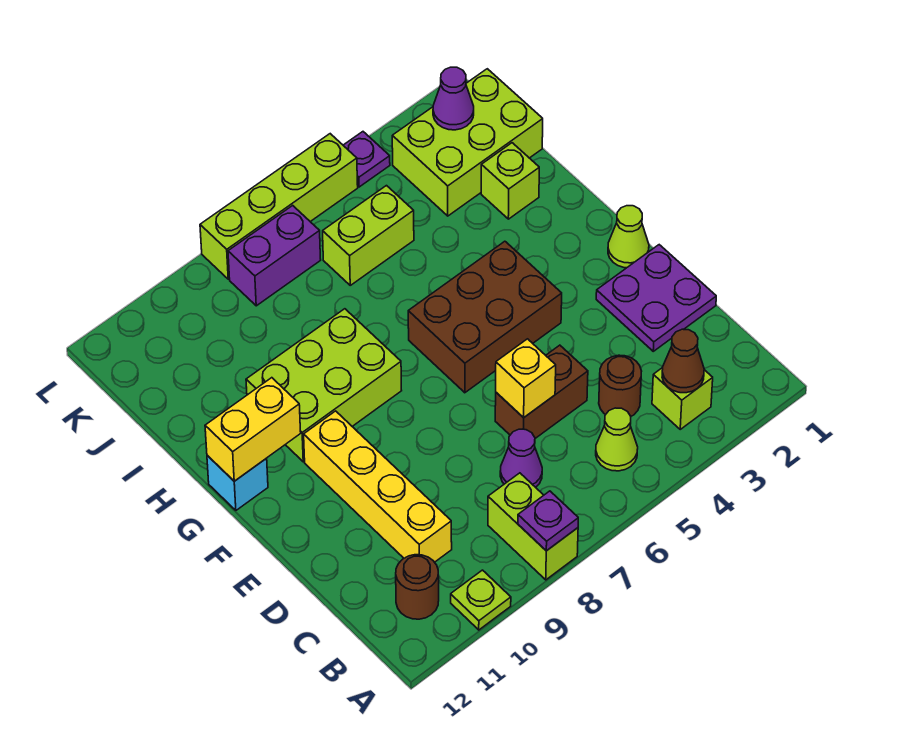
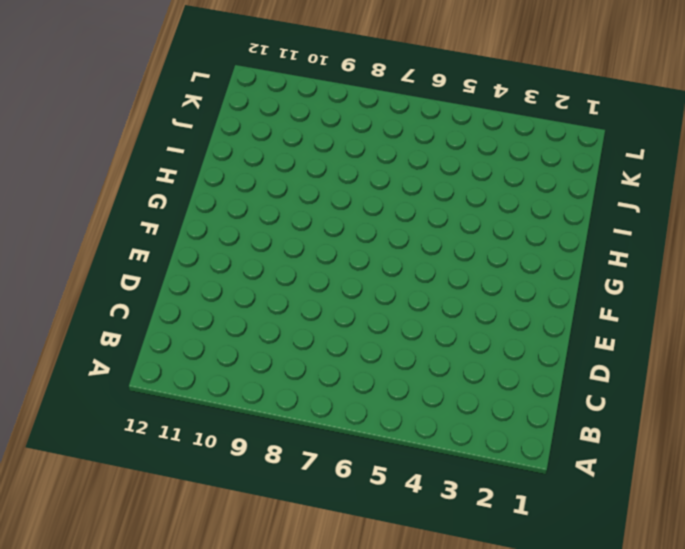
none -> lime 1x2 brick [488,473,578,580]
none -> lime 1x1 plate [451,570,511,630]
none -> lime 1x1 brick [652,368,713,429]

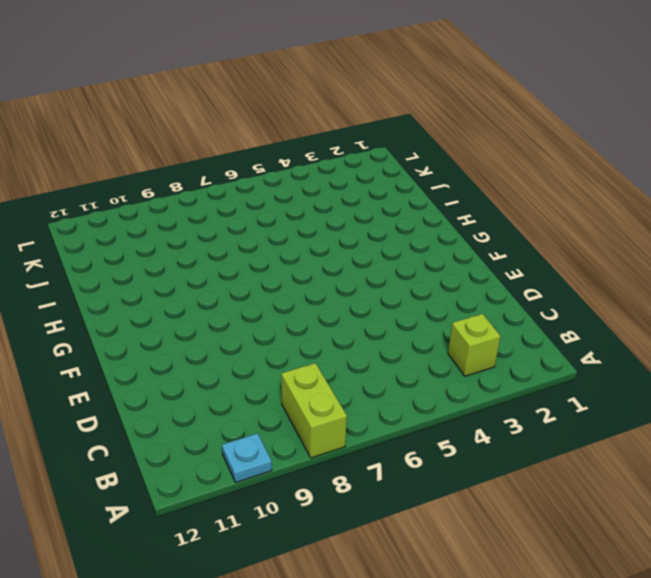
cyan 1x1 plate [222,433,272,482] -> lime 1x1 plate [451,570,511,630]
none -> lime 1x1 cone [596,408,638,471]
none -> brown 1x1 round brick [396,555,439,619]
none -> brown 1x1 round brick [599,355,641,416]

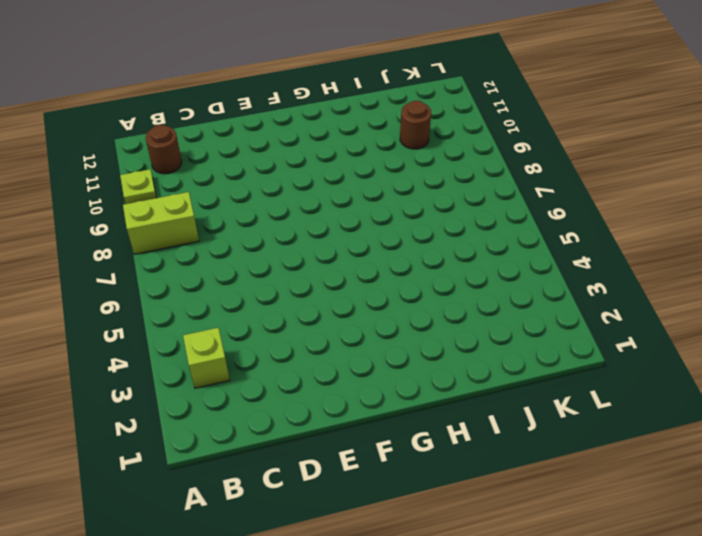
brown 1x1 round brick [400,101,431,149] -> brown 1x1 round brick moved to [599,355,641,416]
none -> lime 1x1 cone [596,408,638,471]
none -> purple 1x1 cone [500,429,542,487]
none -> yellow 1x4 brick [304,411,452,562]

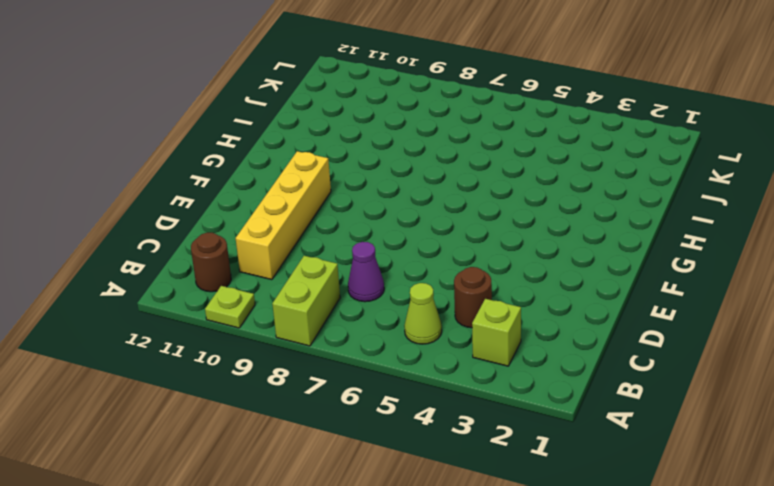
none -> purple 2x2 plate [596,245,716,351]
none -> brown 1x2 brick [495,345,588,438]
none -> lime 1x1 cone [608,206,649,268]

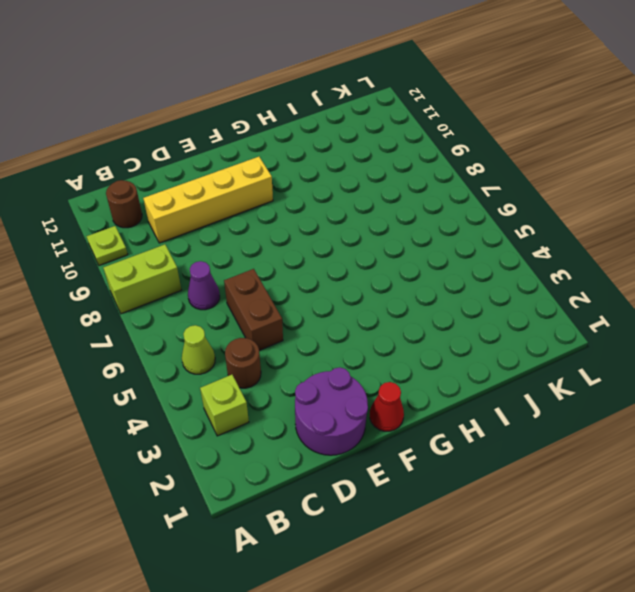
purple 2x2 round brick [295,367,368,455] -> purple 2x2 plate [596,245,716,351]
red 1x1 cone [370,382,404,431] -> lime 1x1 cone [608,206,649,268]
none -> brown 2x3 brick [408,241,562,393]
none -> lime 2x3 brick [246,309,402,462]
none -> cyan 1x1 brick [207,455,268,510]

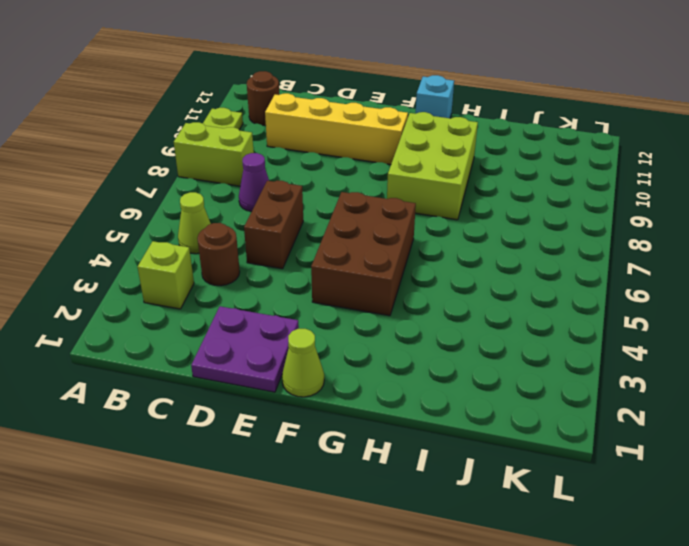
none -> lime 1x1 brick [481,143,539,219]
none -> lime 2x3 brick [392,69,543,216]
none -> lime 1x2 brick [323,186,414,285]

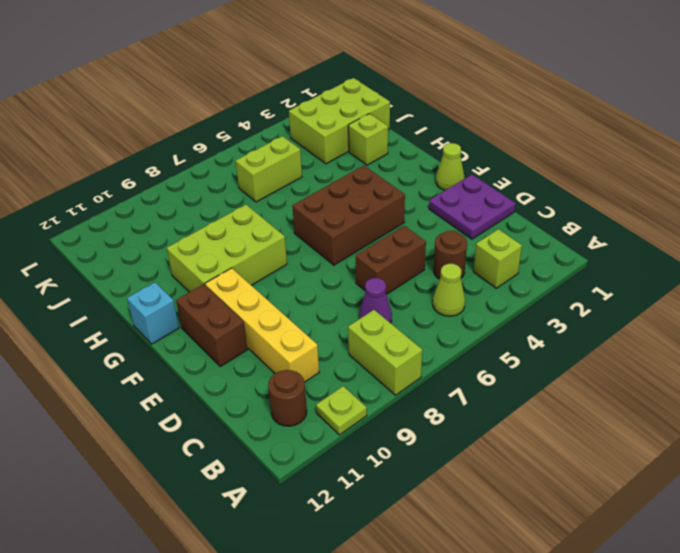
brown 1x2 brick [176,284,248,367] -> none
none -> purple 1x2 brick [228,205,321,306]
none -> purple 1x1 plate [343,132,390,187]
none -> lime 1x4 brick [200,134,358,279]

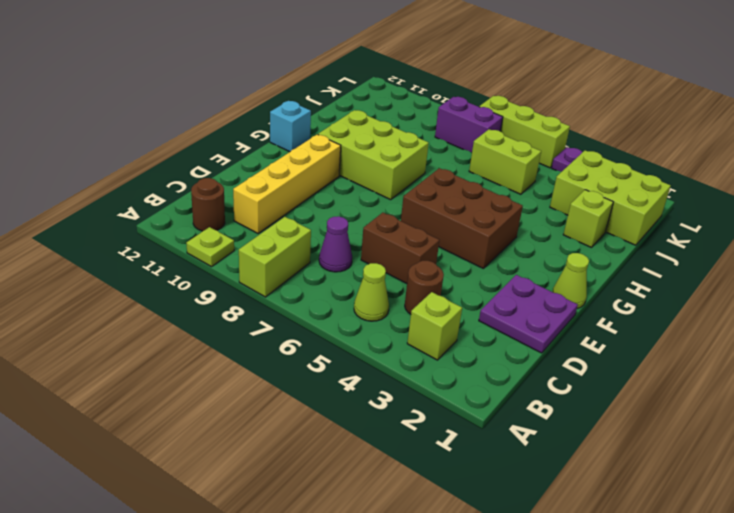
lime 1x3 brick [479,96,570,168] -> lime 1x4 brick [200,134,358,279]
none -> purple 1x1 plate [518,491,578,551]
none -> brown 1x1 cone [662,329,704,393]
none -> yellow 1x1 brick [496,339,556,418]

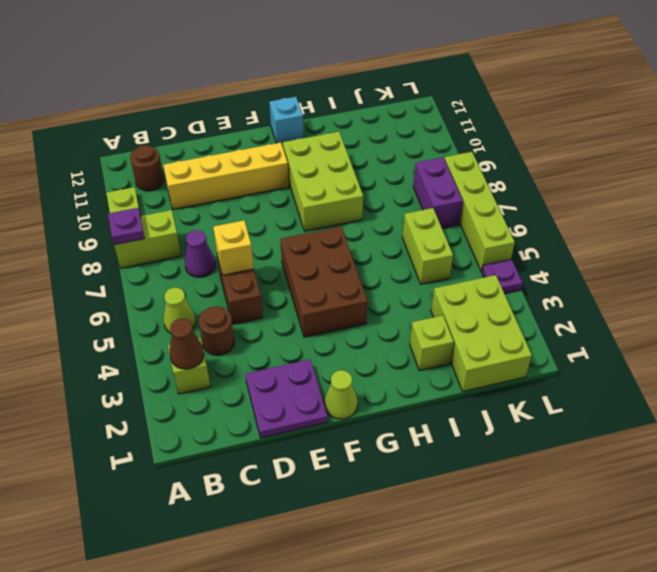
none -> yellow 1x2 brick [205,378,301,481]
none -> purple 1x1 cone [433,67,474,130]

